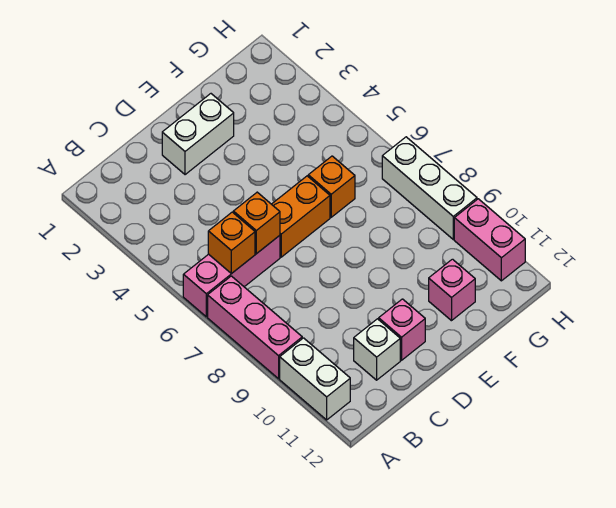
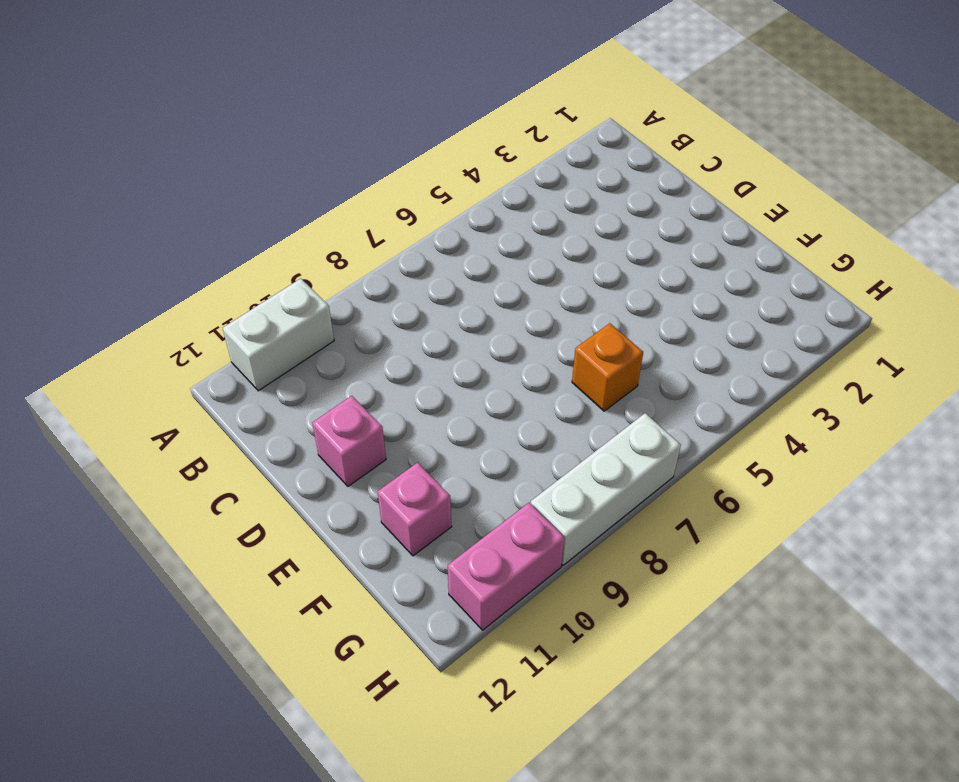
none -> pink 1x3 brick [183,235,280,317]
none -> pink 1x3 brick [208,276,302,379]
none -> white 1x1 brick [354,319,400,380]

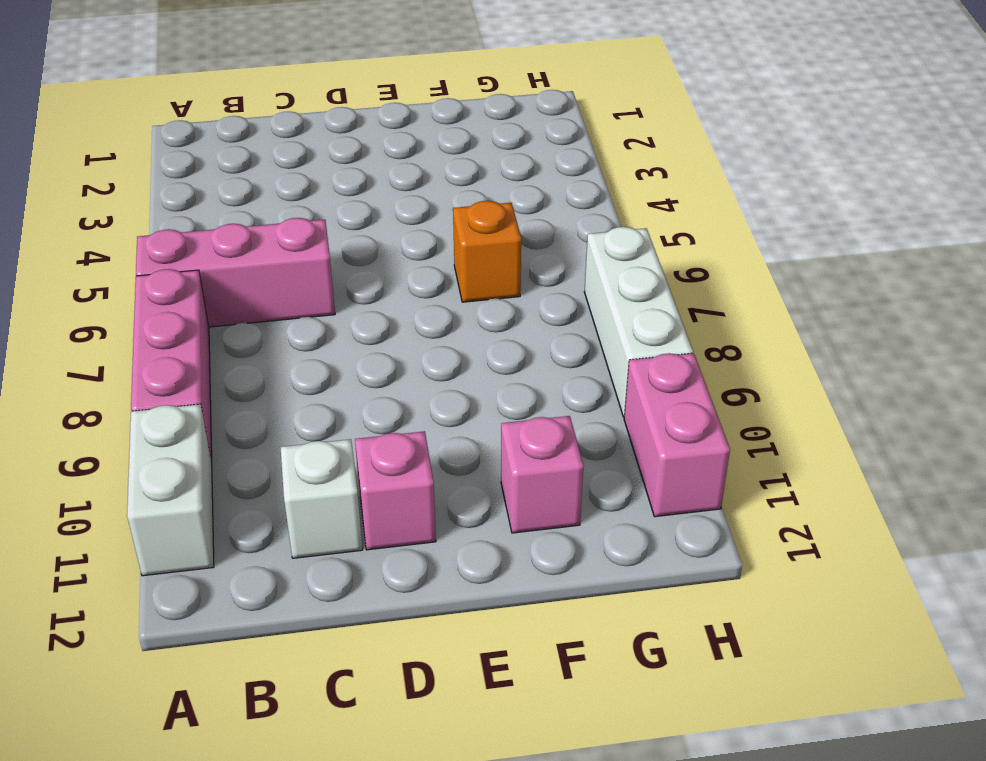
none -> white 1x2 brick [162,94,234,175]
none -> orange 1x2 brick [272,176,330,257]
none -> orange 1x1 brick [208,212,255,274]

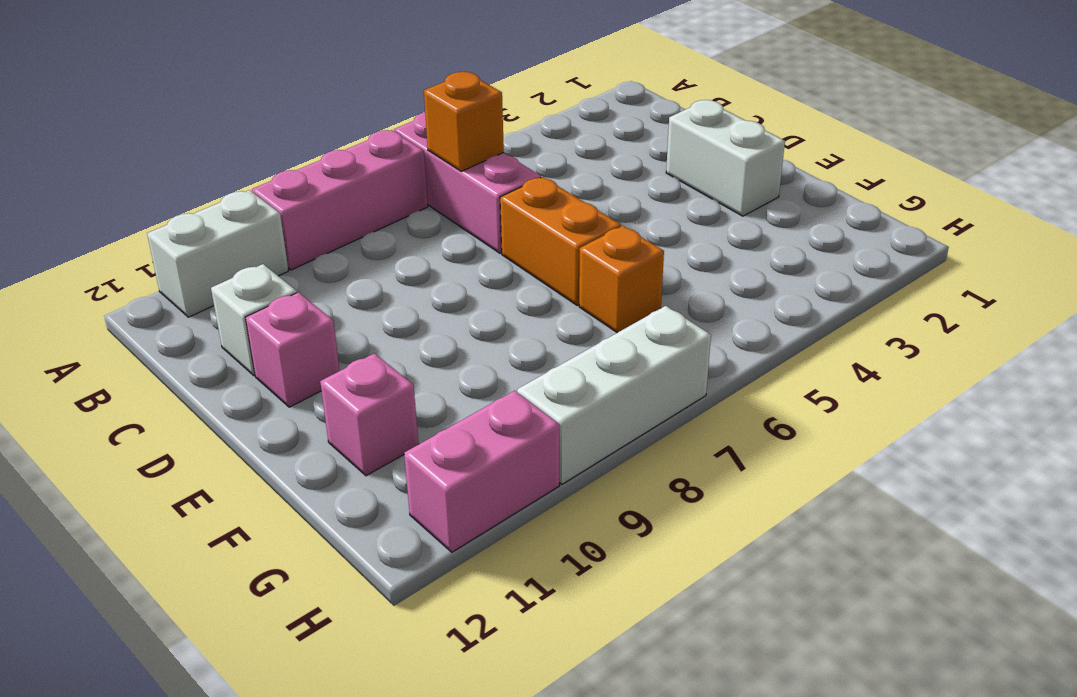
none -> orange 1x1 brick [233,192,280,254]

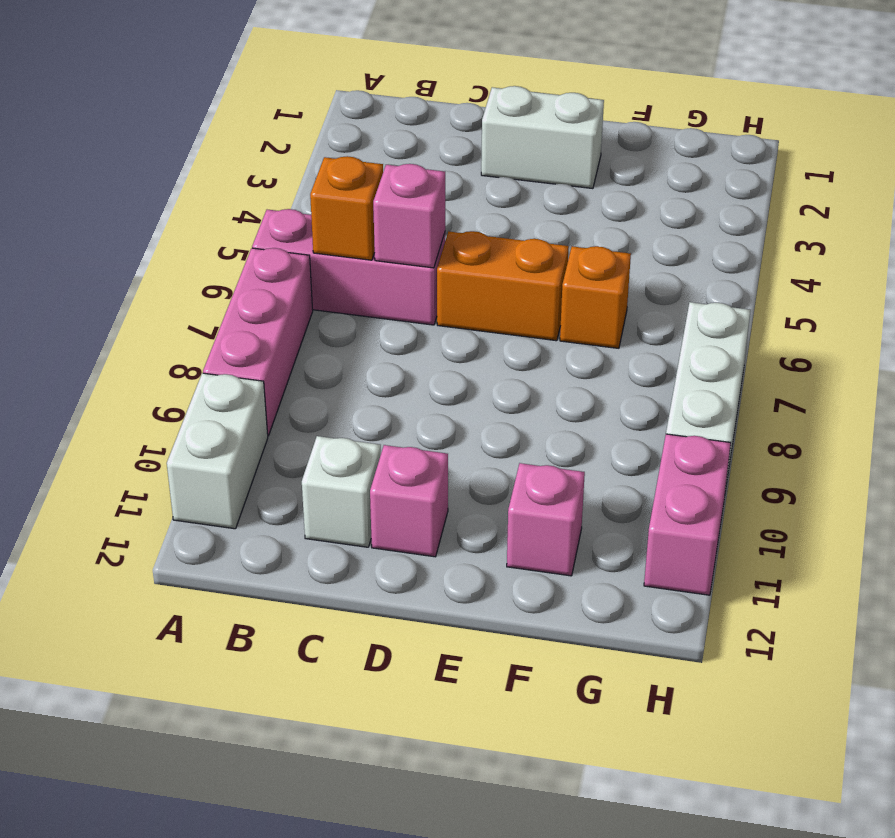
pink 1x1 brick [373,164,445,268] -> orange 1x1 brick [233,192,280,254]

